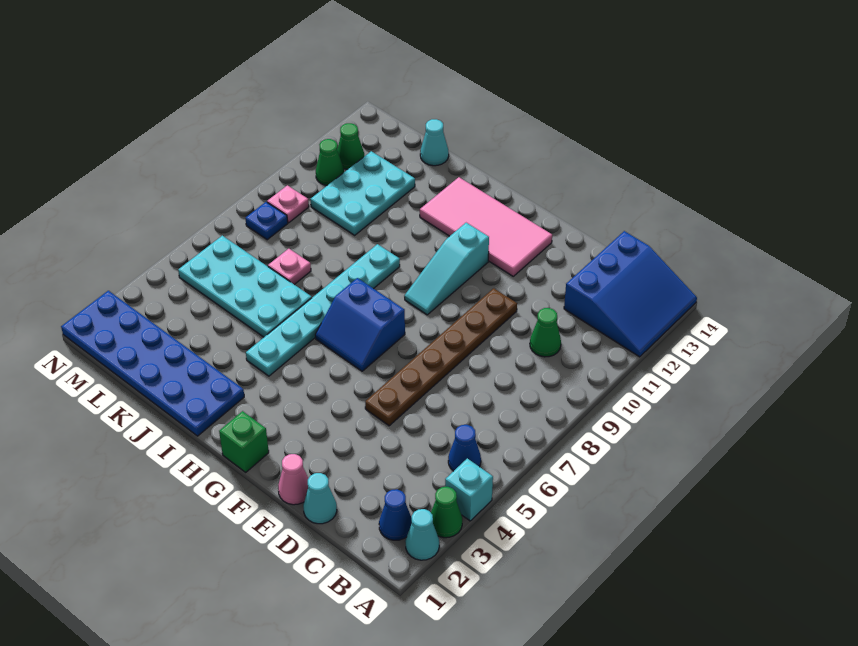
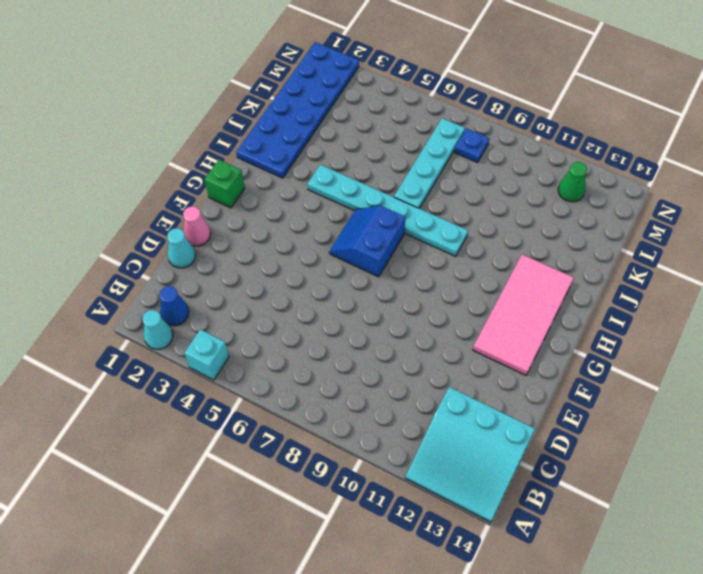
cyan 3x3 slope [405,387,535,522] -> blue 3x3 slope [564,231,697,357]
cyan 1x4 plate [394,118,465,209] -> pink 1x1 plate [268,249,311,285]
none -> green 1x1 cone [431,487,462,538]
none -> blue 1x1 cone [448,425,481,471]
none -> green 1x1 cone [530,308,561,357]

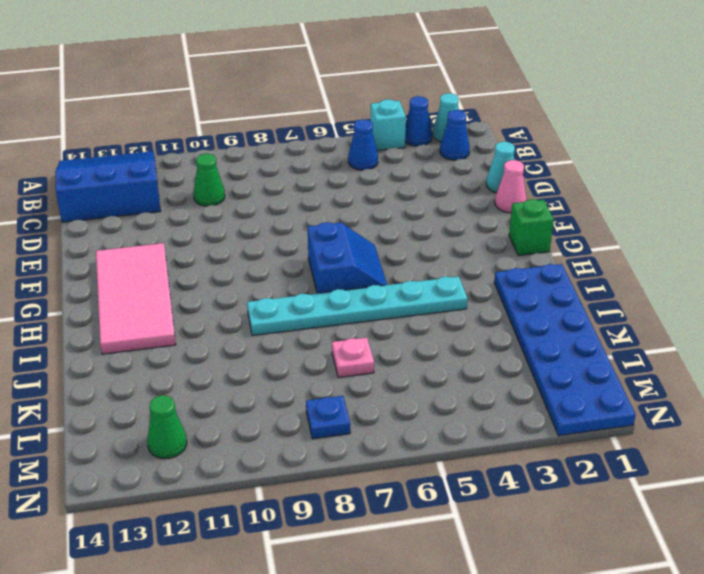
blue 1x1 cone [405,96,432,146] -> green 1x1 cone [431,487,462,538]
none -> brown 1x6 plate [365,288,517,426]
none -> cyan 1x3 slope [404,223,489,315]
none -> cyan 2x4 plate [178,236,312,337]

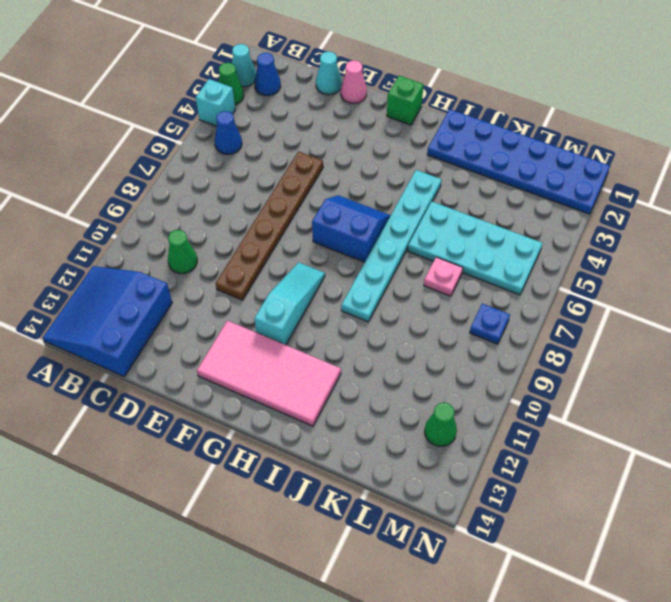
none -> cyan 2x3 plate [310,151,415,235]
none -> cyan 1x1 cone [420,119,449,166]
none -> pink 1x1 plate [267,185,309,223]

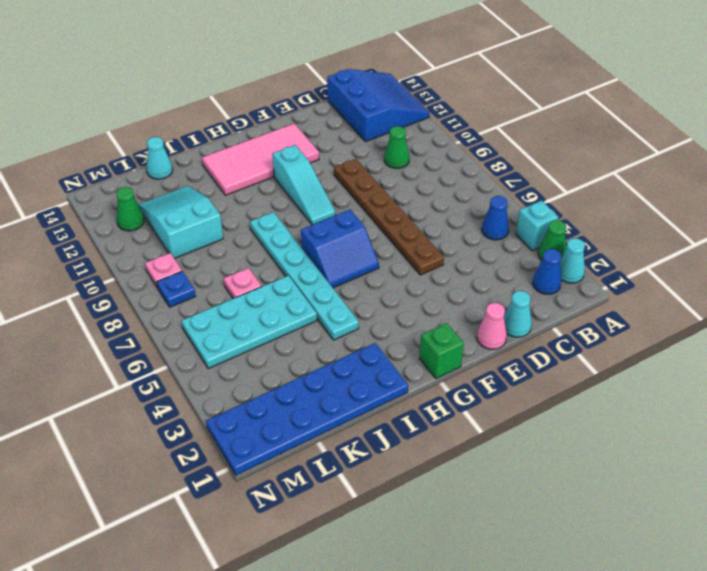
cyan 2x3 slope [139,186,223,258] -> cyan 2x3 plate [310,151,415,235]
none -> green 1x1 cone [316,139,344,185]

